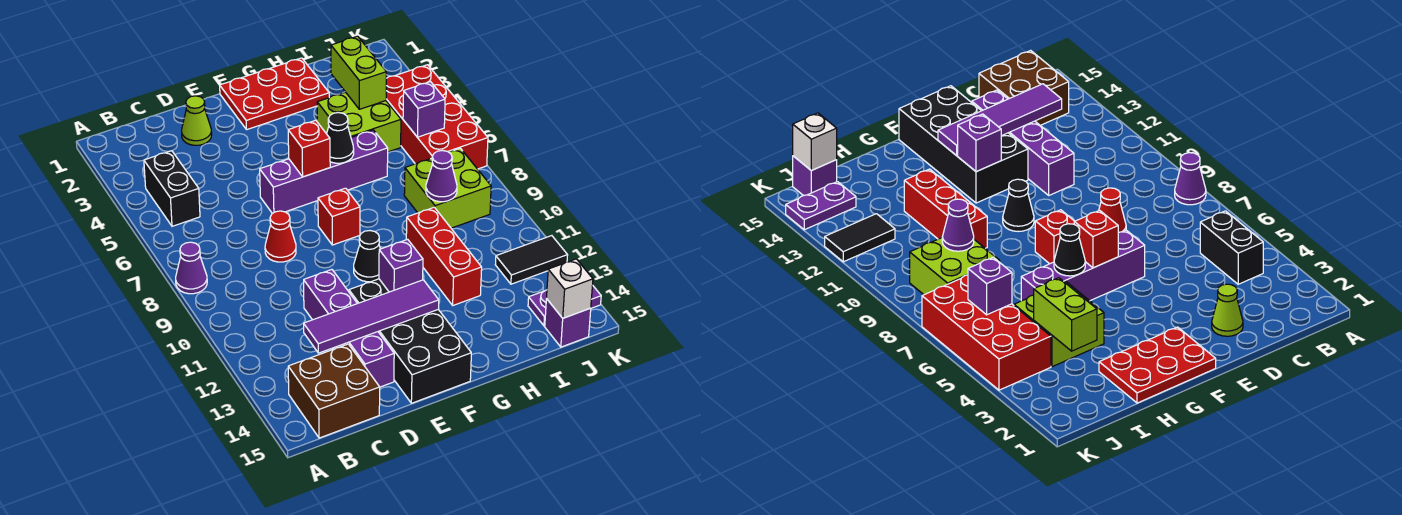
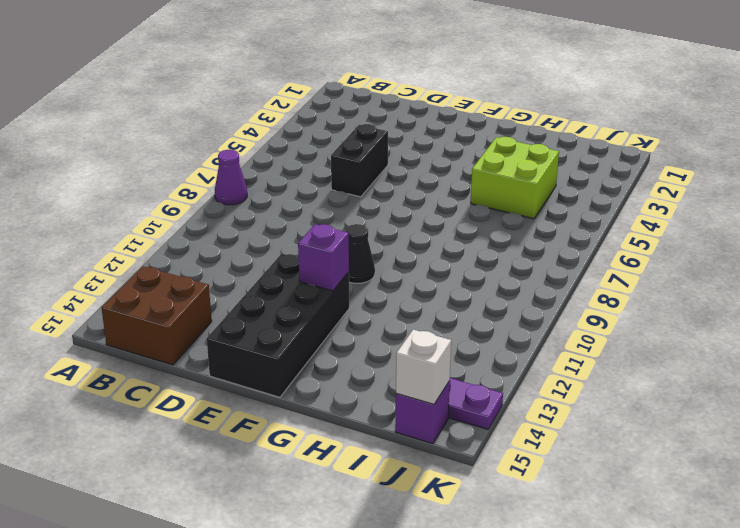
black 1x2 brick [331,124,388,197] -> black 1x2 brick moved to [144,151,200,226]
none -> lime 1x1 cone [182,96,212,145]
none -> red 1x1 cone [265,211,296,262]
none -> purple 1x4 brick [304,270,394,387]

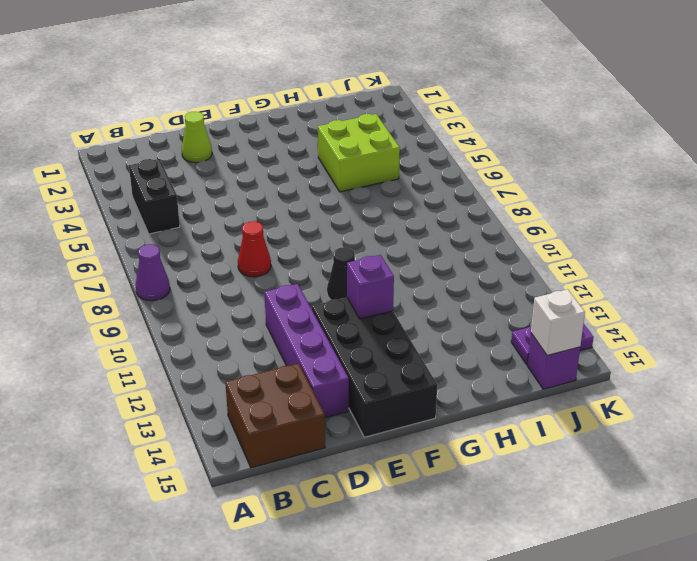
none -> purple 1x4 brick [260,130,388,214]
none -> red 2x3 plate [220,58,329,130]
none -> red 1x1 brick [318,188,360,245]

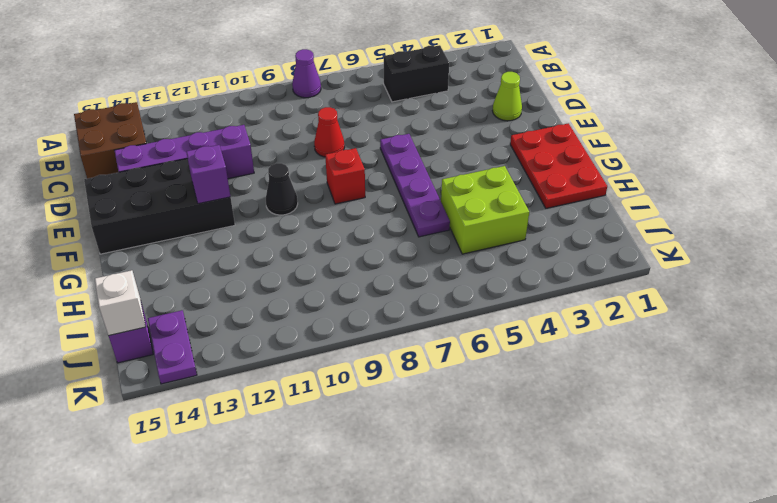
purple 1x4 plate [380,134,450,237] -> purple 1x4 brick [260,130,388,214]
none -> red 1x3 brick [406,207,482,305]
none -> lime 2x2 brick [404,148,491,228]
none -> red 2x4 brick [386,65,488,169]

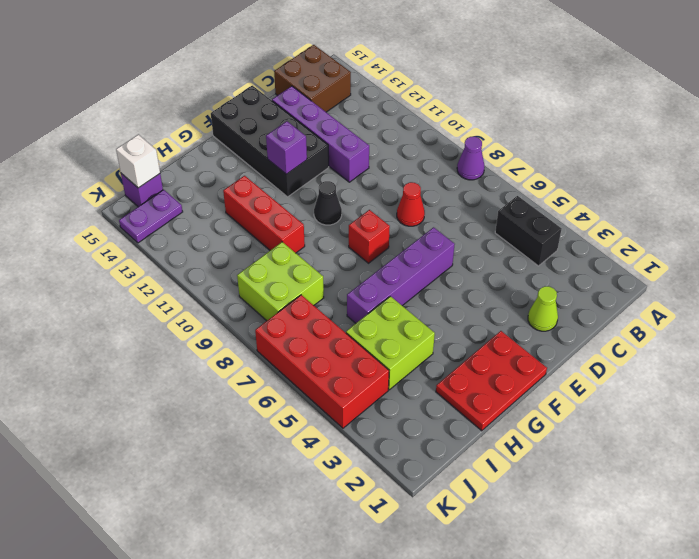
none -> black 1x2 tile [495,236,568,284]
none -> purple 1x4 tile [304,280,439,353]
none -> red 1x1 brick [288,120,330,177]

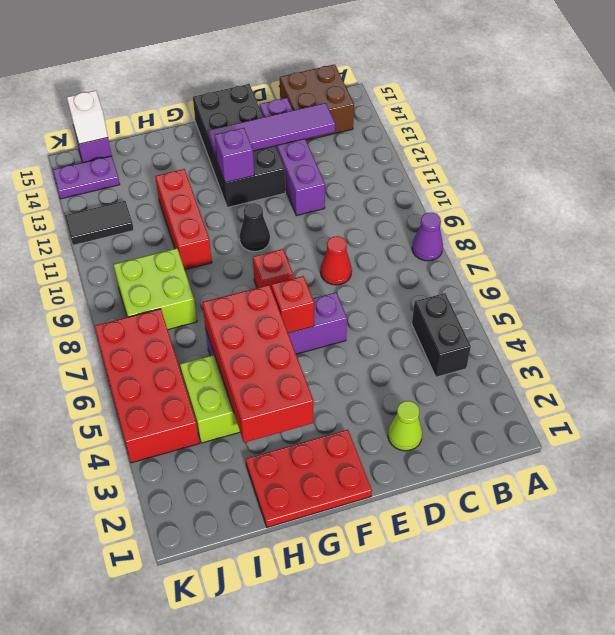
red 2x4 brick [202,285,314,443] -> black 1x1 cone [327,113,354,163]
none -> lime 1x2 brick [331,36,386,109]
none -> purple 1x1 cone [426,151,457,202]
none -> purple 1x1 brick [403,82,445,137]

